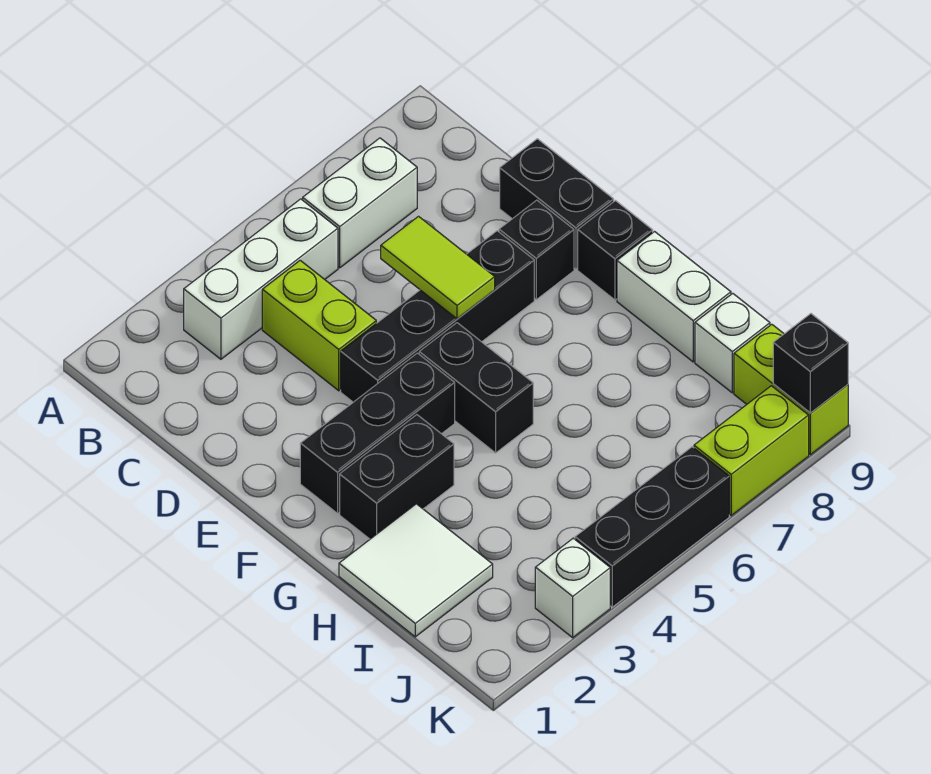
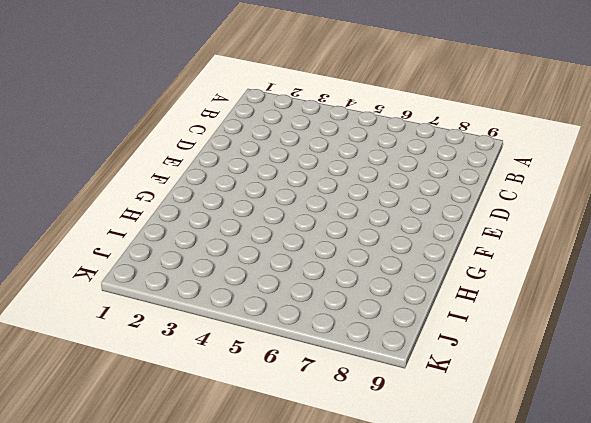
none -> white 1x3 brick [184,199,338,359]
none -> white 1x2 brick [303,138,417,268]
none -> lime 1x2 brick [262,260,376,391]

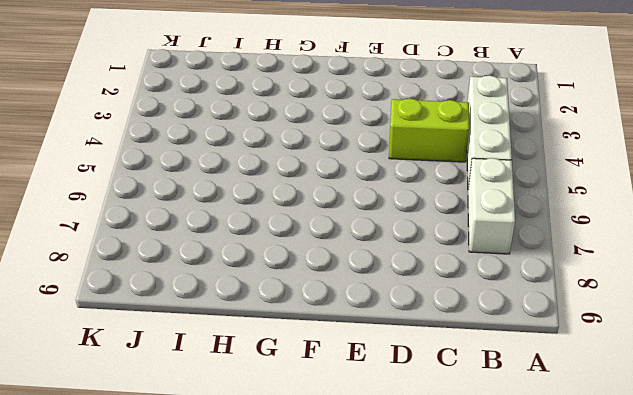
none -> black 1x2 brick [500,139,614,269]
none -> black 1x4 brick [341,231,534,402]
none -> black 1x1 brick [499,200,574,299]

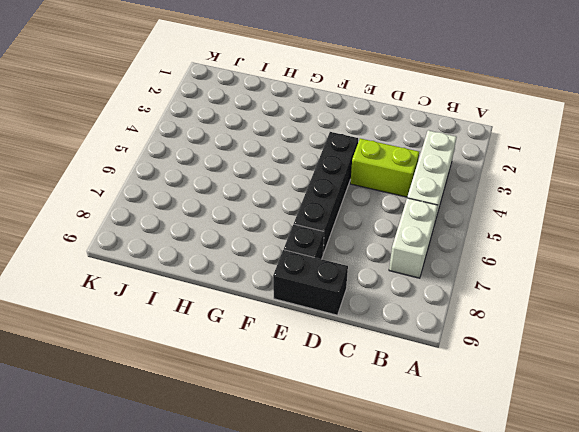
none -> black 1x3 brick [300,353,455,513]
none -> black 1x2 brick [419,323,533,453]
none -> black 1x1 brick [578,201,653,300]

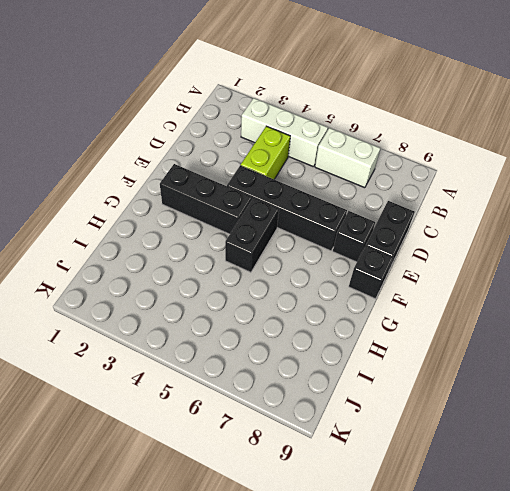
none -> black 1x2 brick [340,415,454,539]
none -> white 1x2 brick [617,232,731,362]
none -> white 2x2 tile [339,504,493,637]

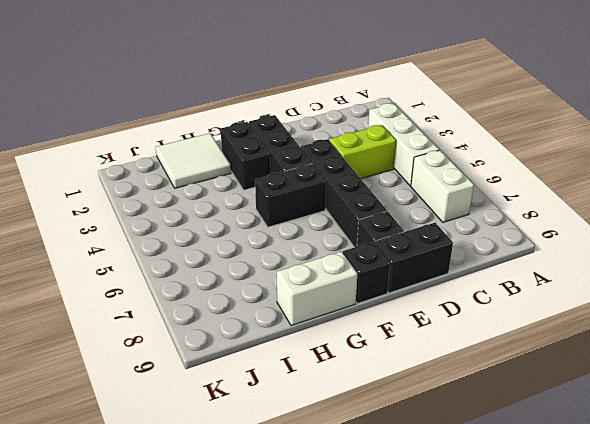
none -> white 1x1 brick [695,293,770,393]
none -> lime 1x2 brick [734,324,848,455]
none -> white 1x1 brick [535,538,610,638]

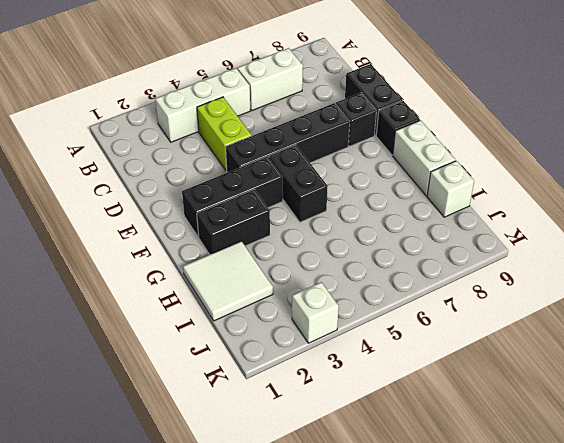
none -> lime 1x2 brick [734,324,848,455]
none -> black 1x3 brick [575,447,729,607]
none -> lime 1x2 brick [694,386,809,516]

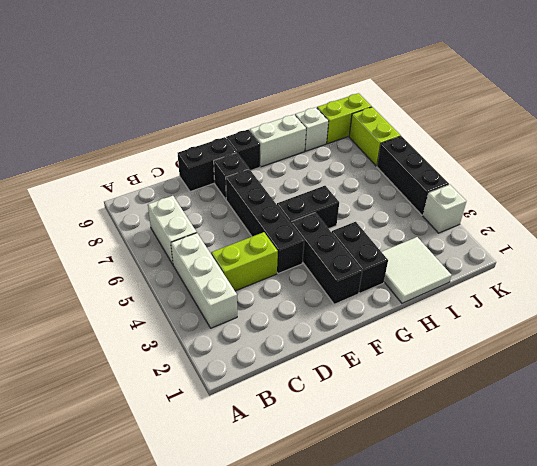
none -> lime 1x2 tile [381,216,495,319]
none -> black 1x1 brick [773,314,848,413]

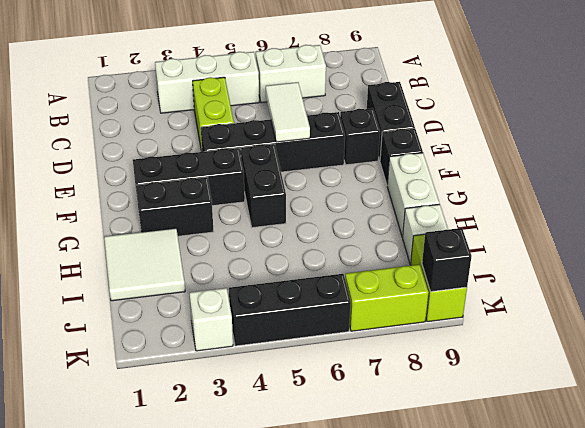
white 1x2 tile [266,82,310,142] -> lime 1x2 tile [381,216,495,319]

